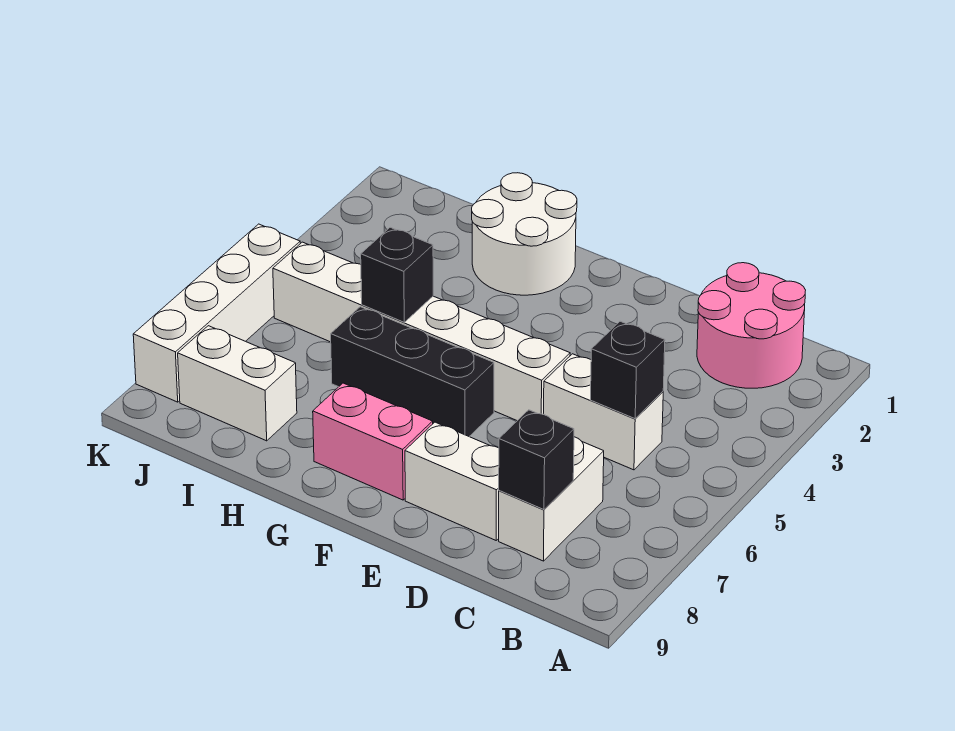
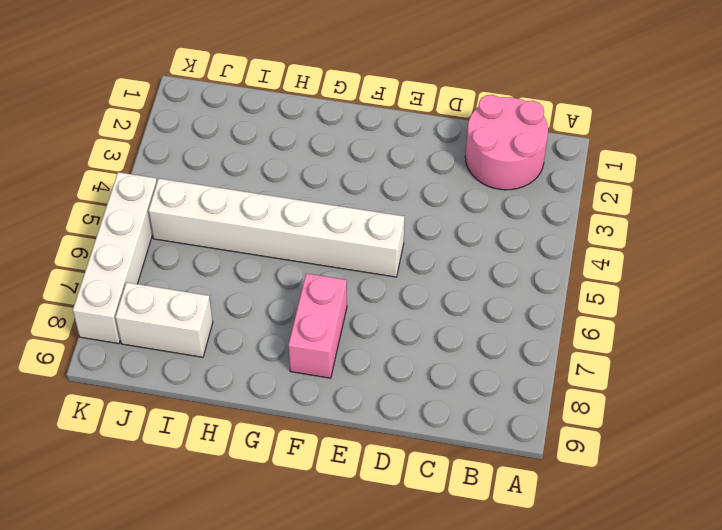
pink 1x2 brick [288,273,347,378] -> pink 1x2 brick turned to [313,383,433,500]
none -> white 1x2 brick [544,354,663,470]
none -> white 1x2 brick [499,437,604,561]
none -> white 1x2 brick [405,422,499,540]

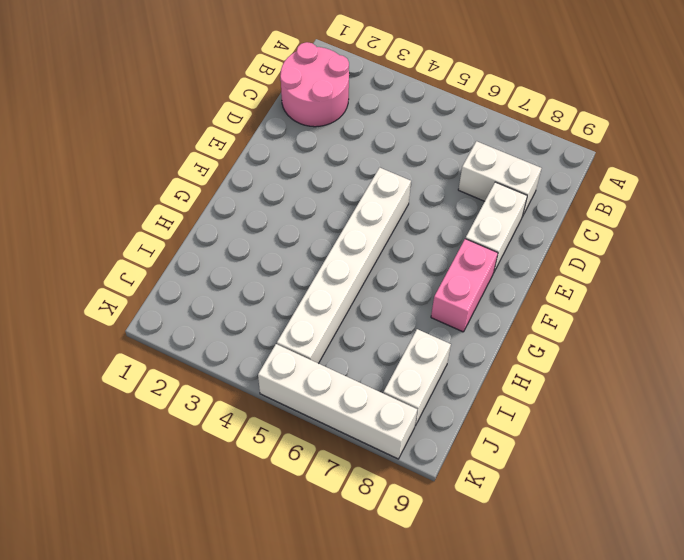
none -> white 1x2 brick [544,354,663,470]
none -> black 1x3 brick [331,307,494,436]
none -> white 2x2 round brick [472,173,577,295]

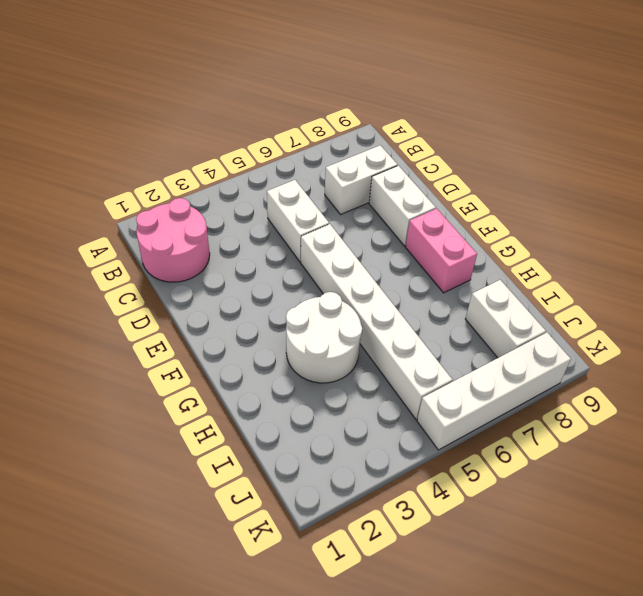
white 2x2 round brick [286,292,362,383] -> white 2x2 round brick moved to [472,173,577,295]
none -> black 1x3 brick [331,307,494,436]
none -> black 1x1 brick [591,321,665,419]
none -> black 1x1 brick [499,410,574,510]

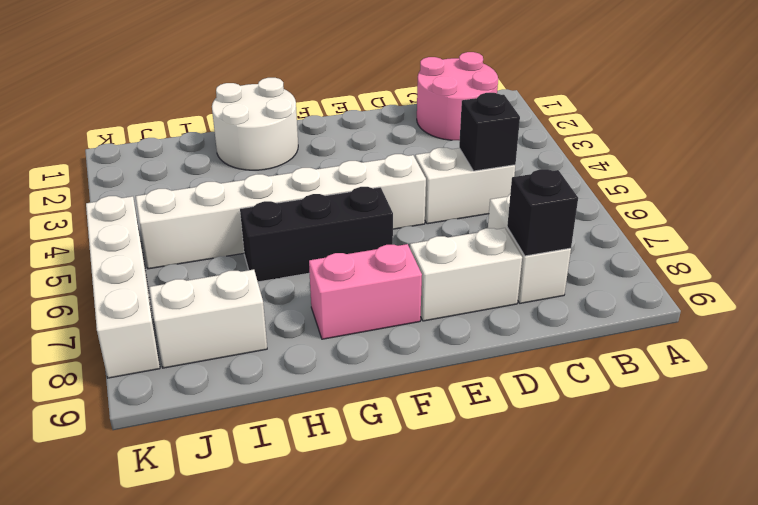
none -> black 1x1 brick [361,227,433,322]

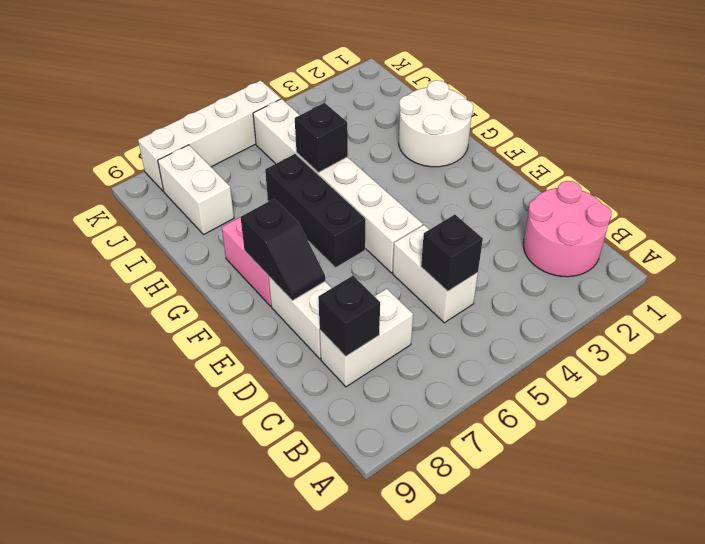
black 1x2 slope [241,199,325,301] -> none

